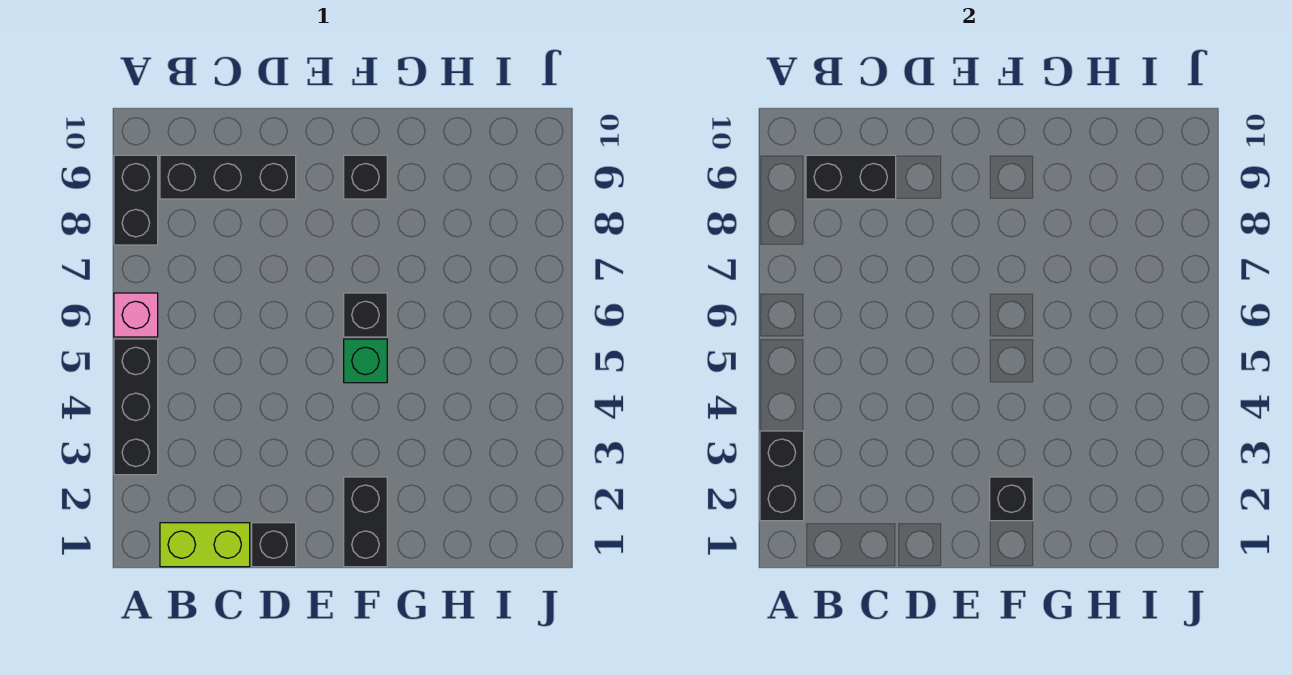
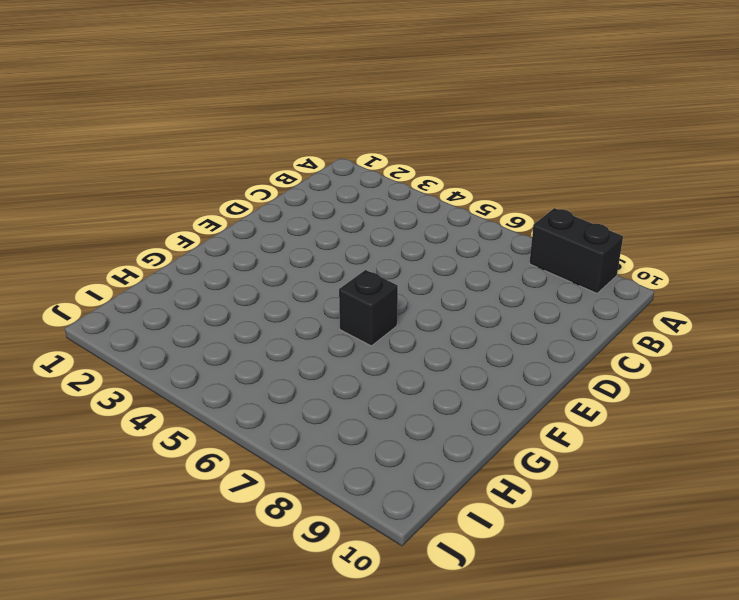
none -> black 1x3 brick [114,339,158,475]
none -> pink 1x1 brick [114,293,158,337]
none -> lime 1x2 brick [160,523,250,567]

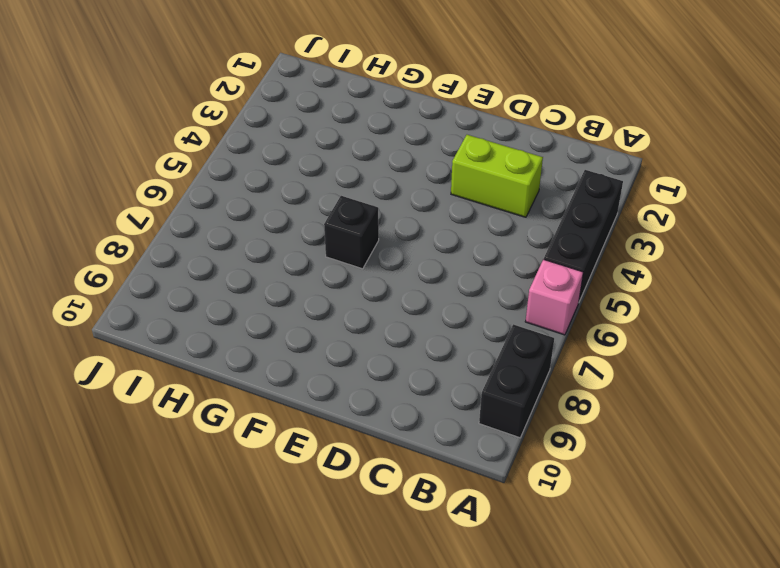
lime 1x2 brick [451,135,543,217] -> lime 1x2 brick moved to [160,523,250,567]
none -> black 1x3 brick [160,155,296,199]
none -> black 1x1 brick [252,523,296,567]
none -> black 1x2 brick [344,477,387,567]

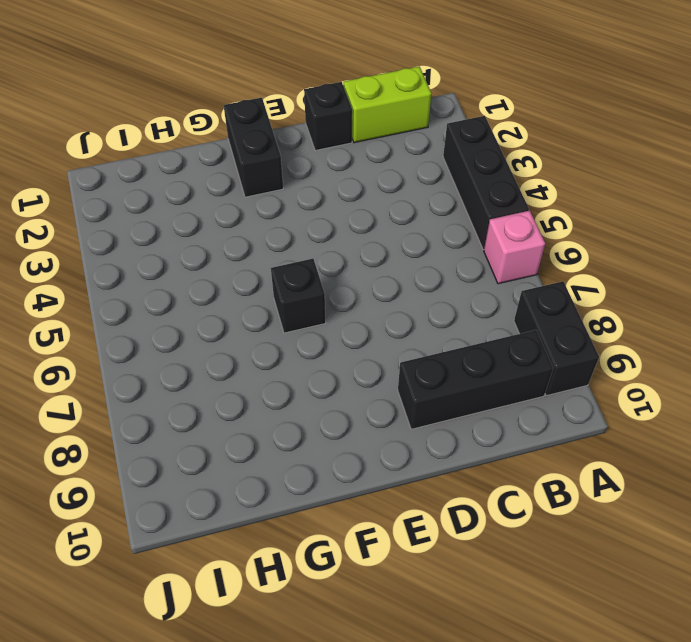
none -> green 1x1 brick [344,339,387,383]
none -> black 1x1 brick [344,155,387,199]
none -> black 1x2 brick [760,431,804,521]

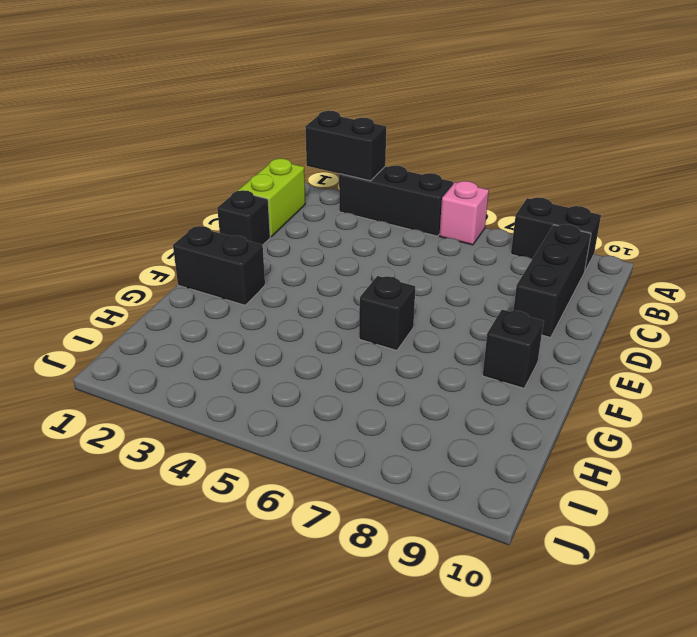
none -> green 1x1 brick [344,339,387,383]
none -> black 1x2 brick [806,155,896,199]
none -> black 1x1 brick [990,477,1033,521]

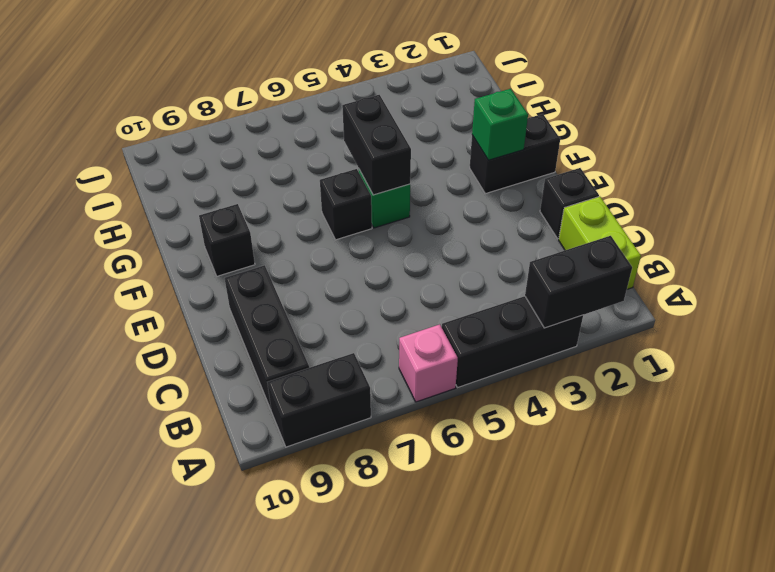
green 1x1 brick [472,89,528,160] -> black 1x1 brick [990,477,1033,521]
black 1x2 brick [342,95,411,195] -> black 1x2 brick moved to [806,155,896,199]

